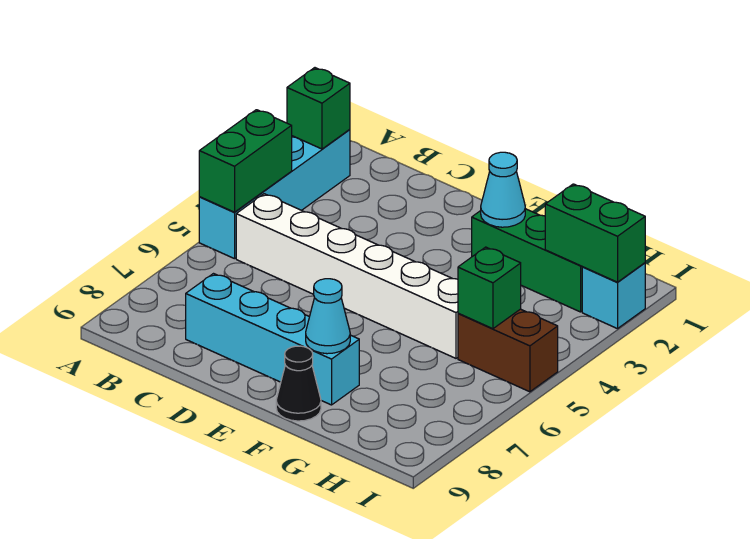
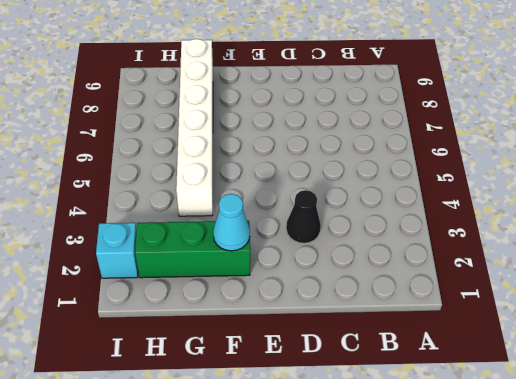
black 1x1 cone [286,190,321,243] -> black 1x1 cone moved to [276,346,321,421]
white 1x6 brick [176,39,213,216] -> white 1x6 brick turned to [236,194,458,358]
none -> cyan 1x4 brick [199,130,350,259]
none -> cyan 1x4 brick [186,274,359,405]
none -> brown 1x2 brick [458,309,558,392]

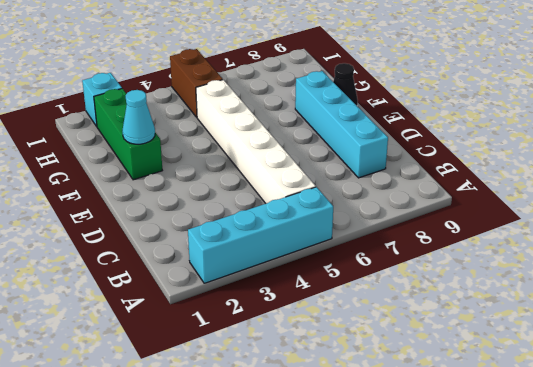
none -> green 1x1 brick [287,68,350,149]
none -> green 1x2 brick [199,110,292,212]
none -> cyan 1x1 cone [306,279,350,354]

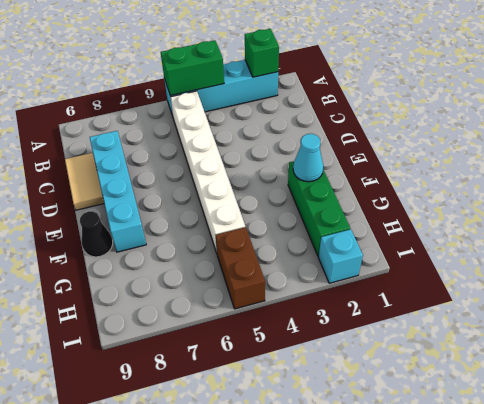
tan 1x2 tile [65,153,104,210] -> none
none -> cyan 1x1 cone [306,279,350,354]
none -> green 1x2 brick [545,184,645,282]
none -> green 1x1 brick [458,247,521,329]

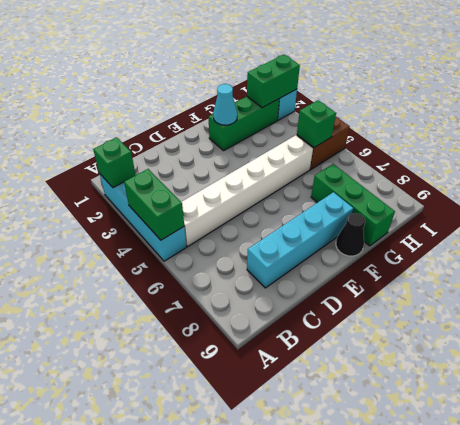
green 1x3 brick [311,164,395,246] -> none
none -> cyan 1x1 cone [306,279,350,354]

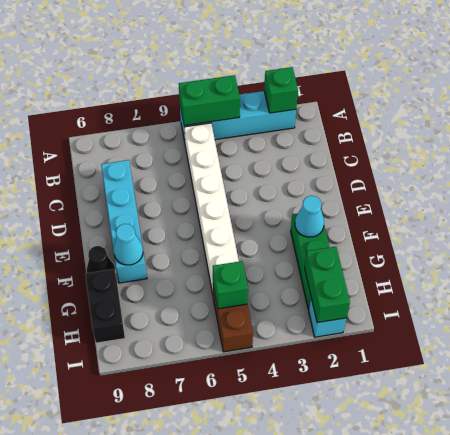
black 1x2 brick [85,269,125,343] -> none

